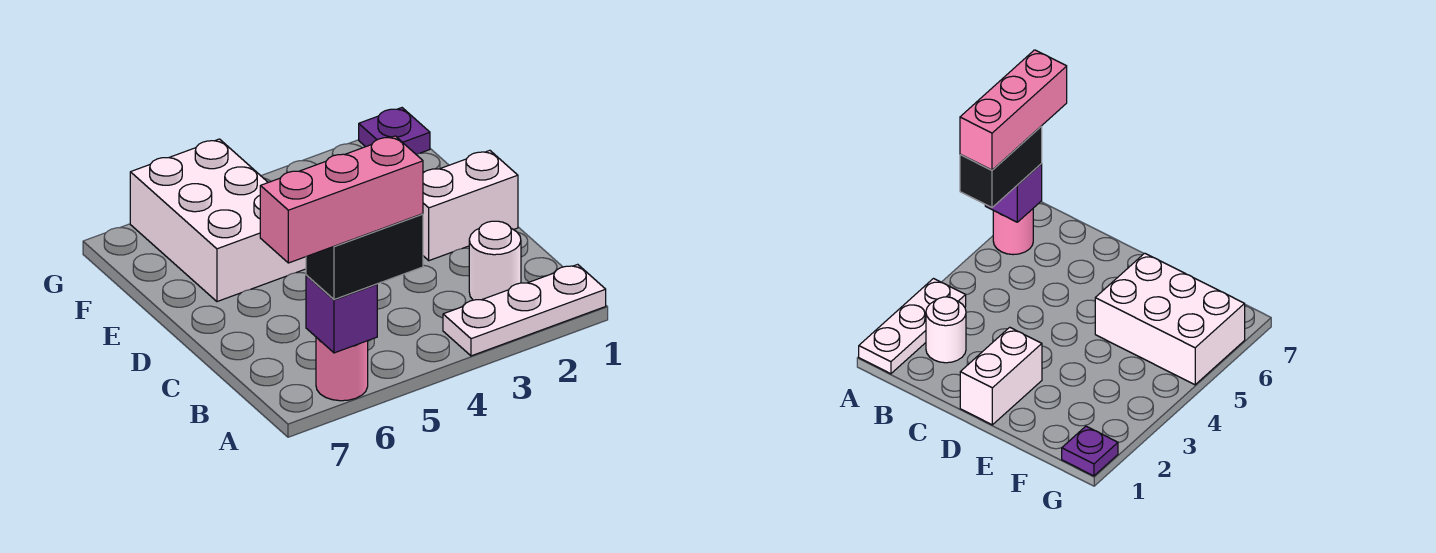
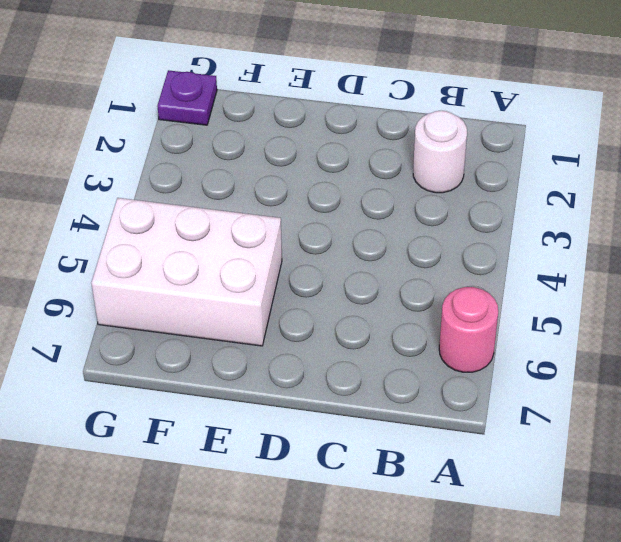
none -> white 1x3 plate [443,264,606,356]
none -> white 1x2 brick [423,150,518,261]

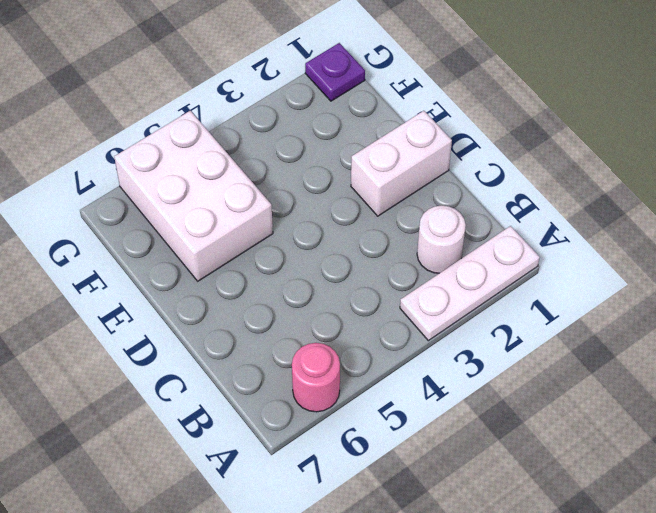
none -> purple 1x1 brick [306,275,377,353]
none -> black 1x2 brick [306,214,423,300]

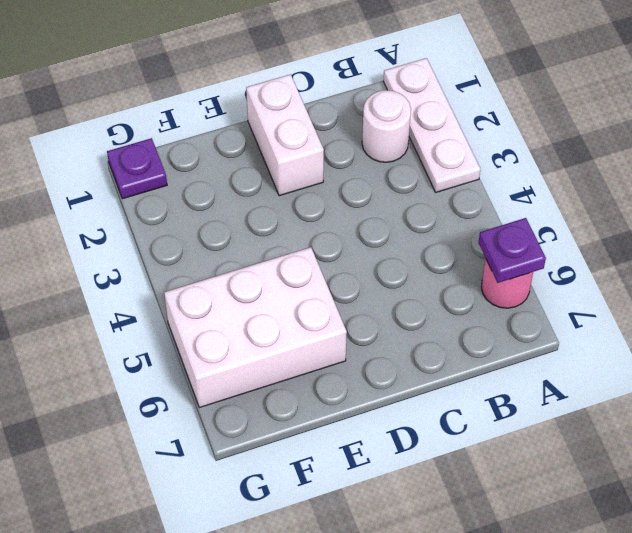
purple 1x1 plate [478,218,546,283] -> purple 1x1 brick [306,275,377,353]
none -> black 1x2 brick [306,214,423,300]
none -> pink 1x3 brick [260,136,423,263]

